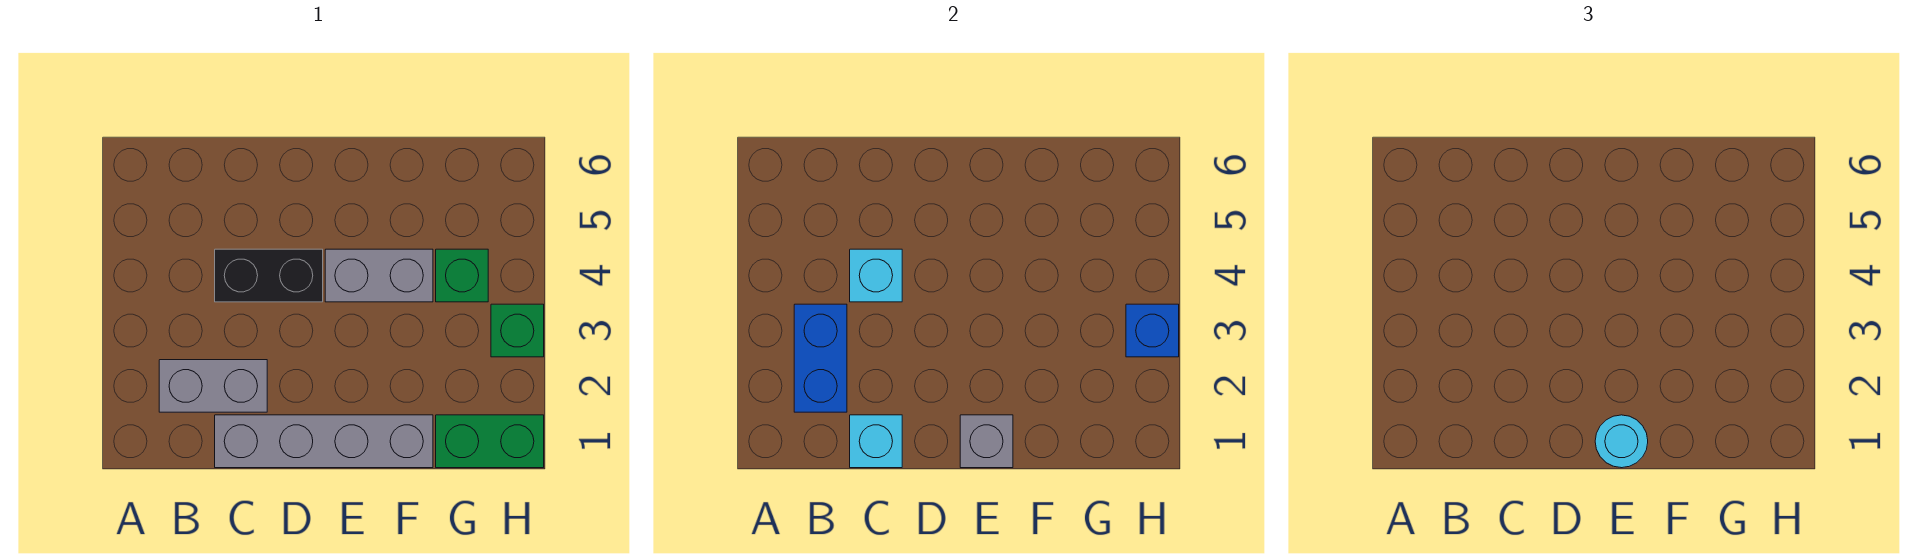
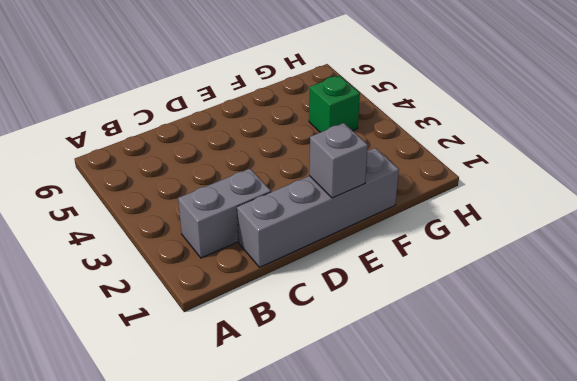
none -> black 1x2 brick [215,249,323,302]
none -> grey 1x2 brick [325,249,433,302]
none -> green 1x2 brick [436,415,544,468]

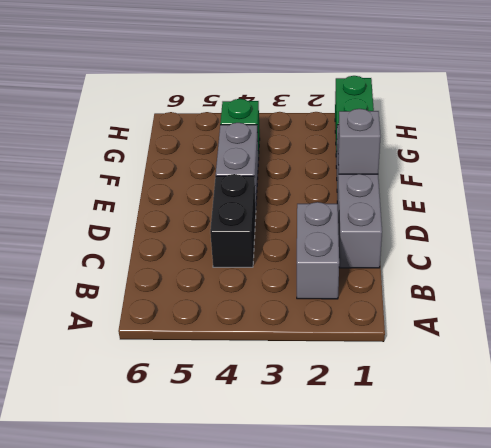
none -> green 1x1 brick [491,304,544,357]
none -> blue 1x2 brick [794,304,847,412]
none -> cyan 1x1 brick [850,415,902,468]

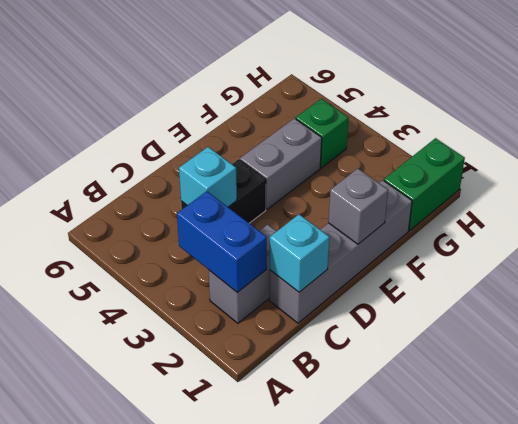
none -> green 1x1 brick [491,304,544,357]
none -> blue 1x1 brick [1126,304,1179,357]
none -> cyan 1x1 round brick [1595,415,1648,468]

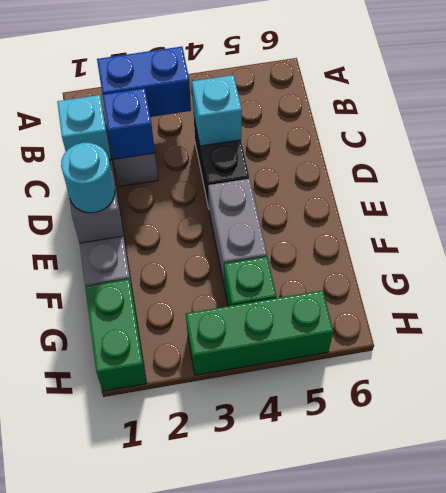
blue 1x1 brick [103,88,155,159] -> blue 1x1 brick moved to [1126,304,1179,357]
green 1x3 brick [186,290,333,375] -> green 1x1 brick [491,304,544,357]

